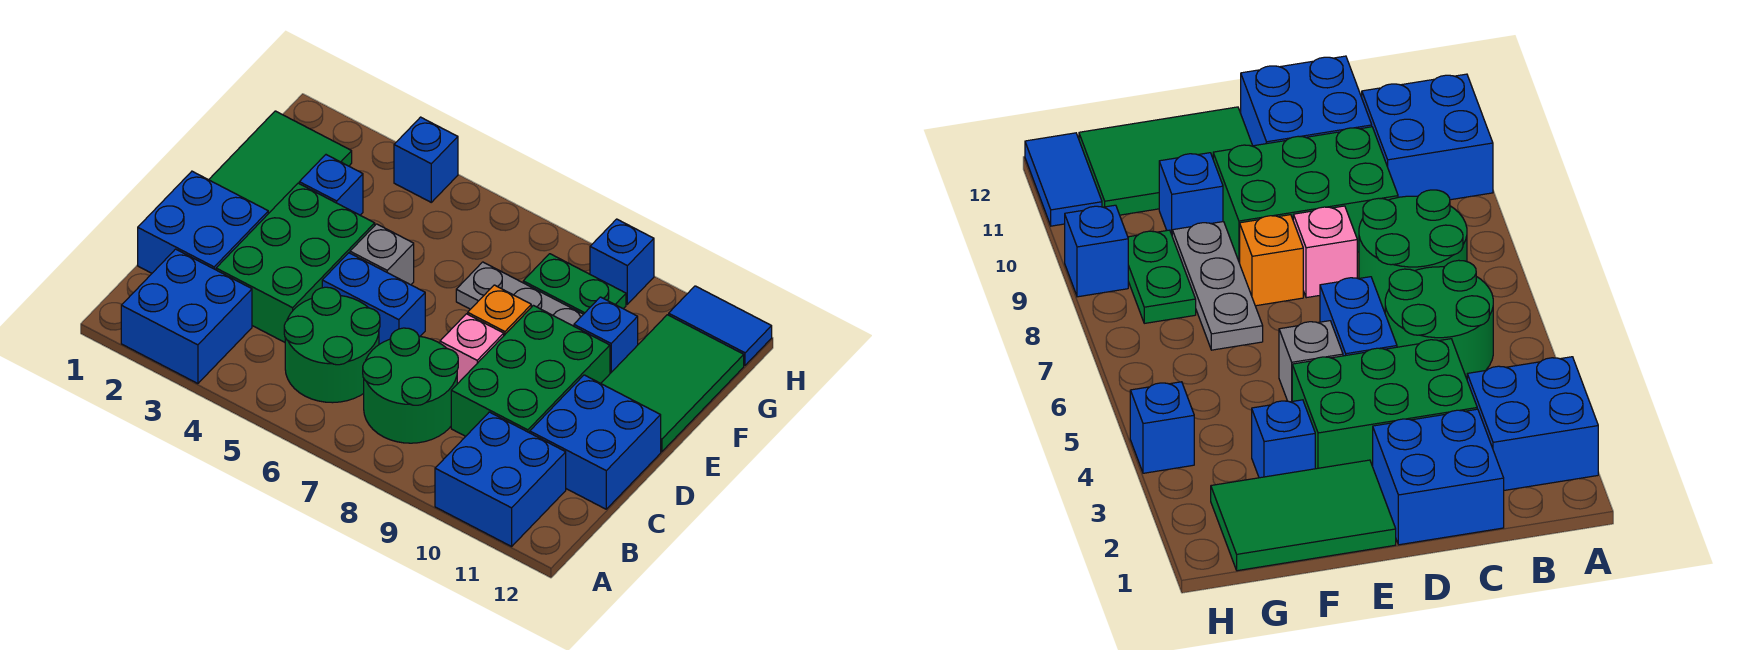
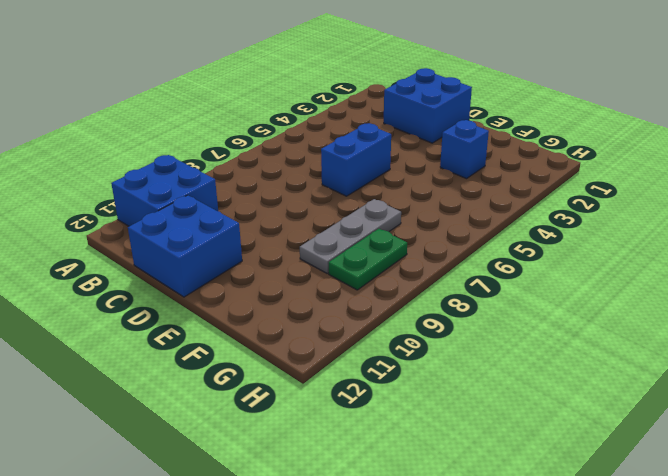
none -> blue 2x2 brick [121,249,252,384]
none -> green 2x2 round brick [284,287,380,403]
none -> green 2x2 round brick [363,328,458,443]

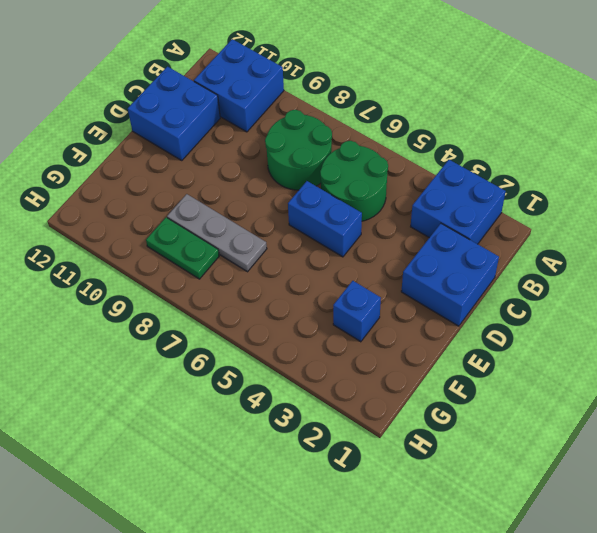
none -> green 2x3 brick [216,183,375,342]
none -> green 2x3 brick [451,305,610,436]
none -> pink 1x1 brick [440,314,504,384]

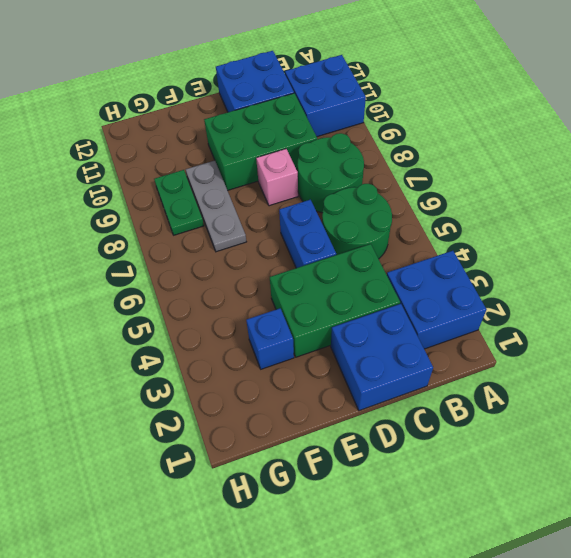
none -> green 2x3 tile [209,111,352,214]
none -> grey 1x1 brick [350,224,414,285]
none -> orange 1x1 brick [468,285,531,335]

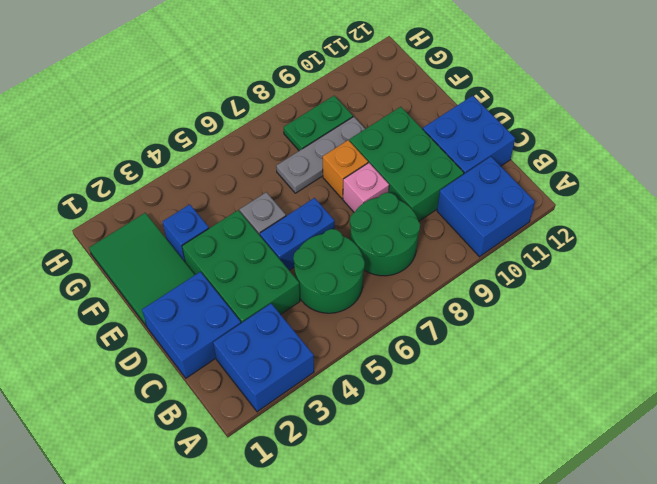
none -> green 2x3 tile [601,315,744,452]
none -> blue 1x1 brick [574,297,638,373]
none -> blue 1x1 brick [394,117,458,202]

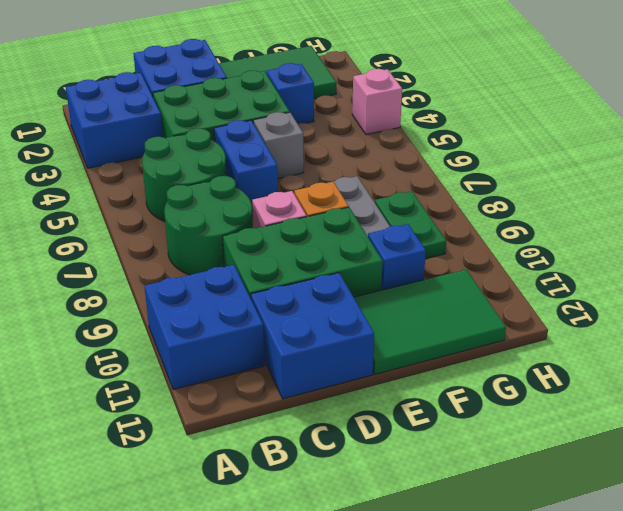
pink 1x1 brick [352,69,402,135] -> blue 1x1 brick [394,117,458,202]
none -> blue 1x1 brick [590,219,654,304]
none -> blue 1x2 tile [669,286,772,365]

